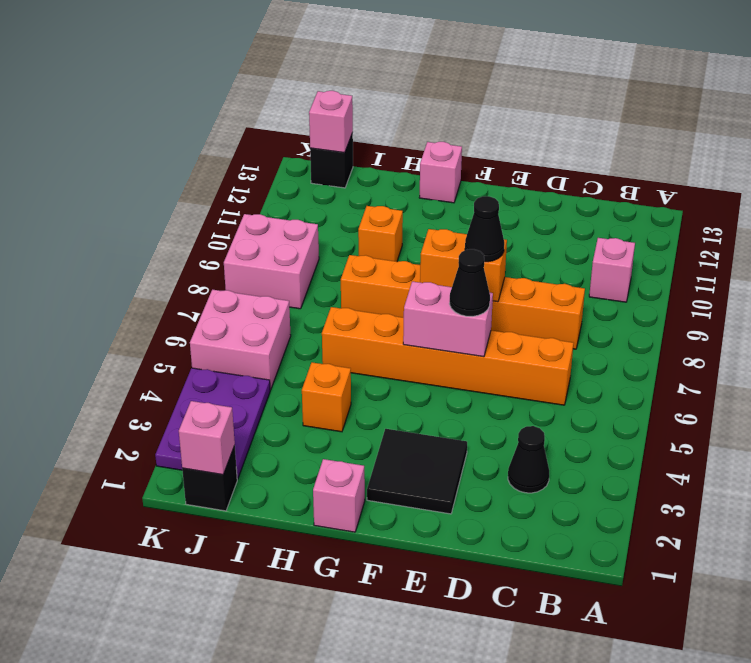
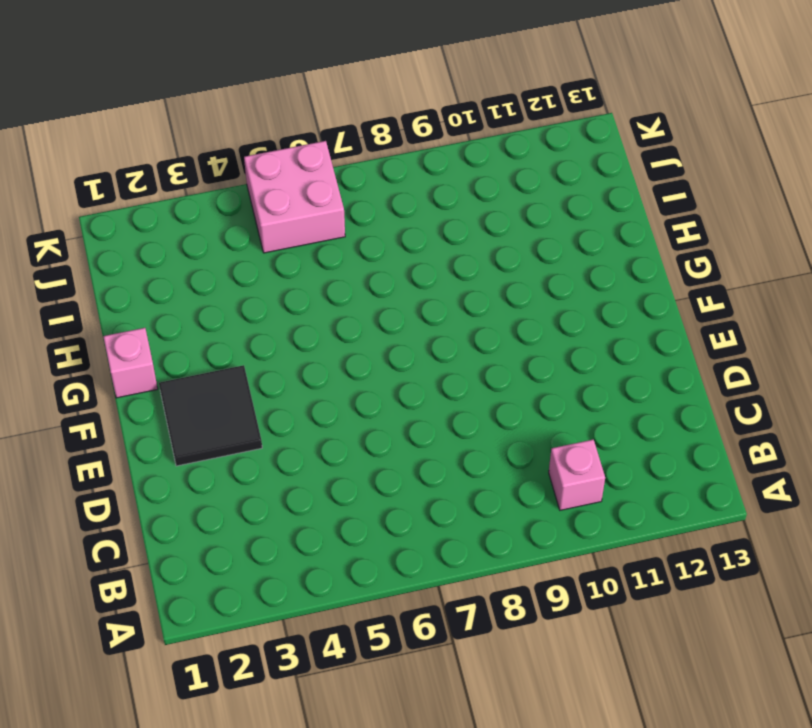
none -> black 1x1 cone [508,426,549,493]
none -> orange 1x6 brick [322,307,574,405]
none -> orange 1x6 brick [341,255,585,349]

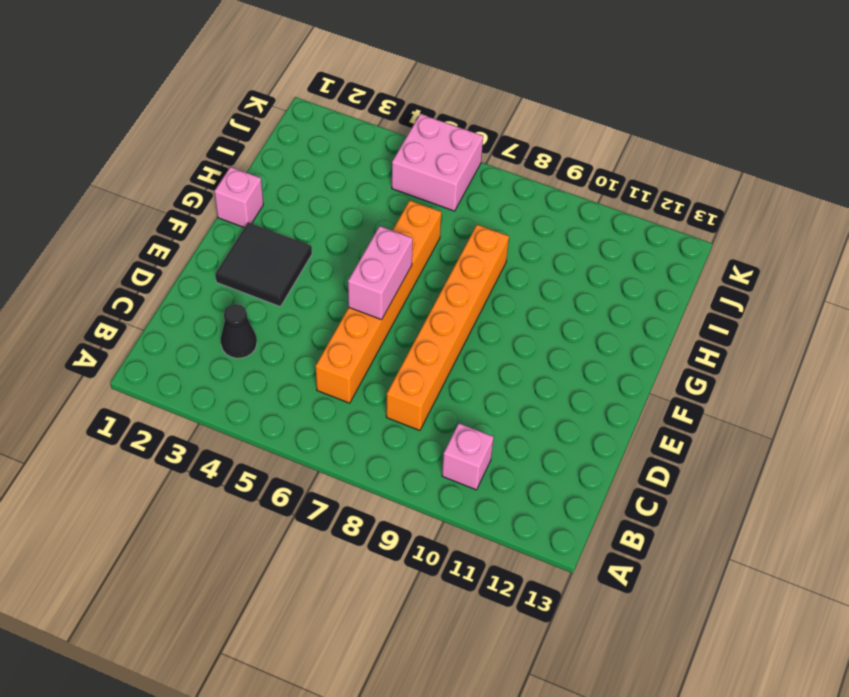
none -> pink 1x1 brick [419,142,462,203]
none -> orange 1x1 brick [302,362,351,432]
none -> orange 1x1 brick [358,206,403,262]

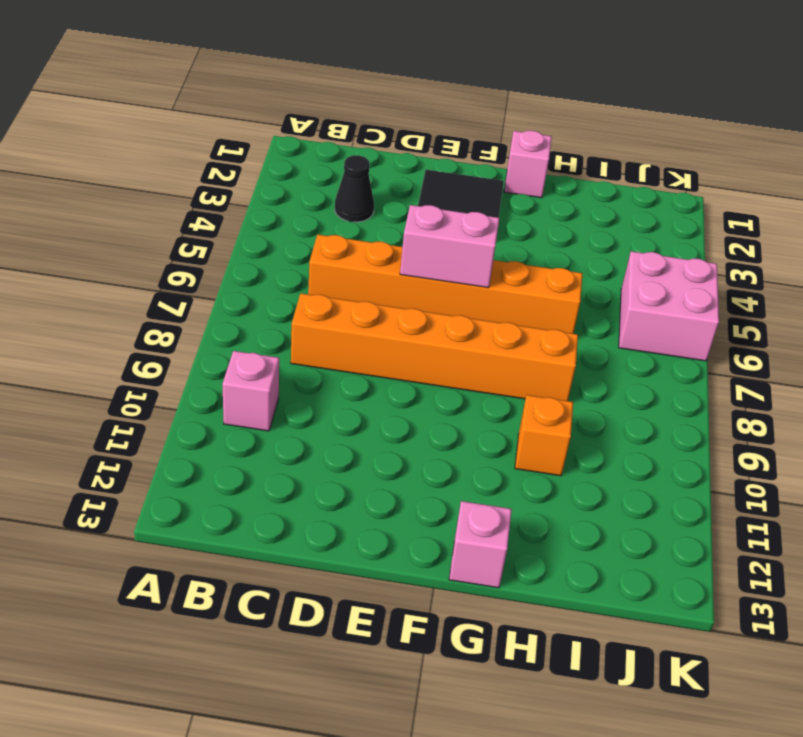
none -> orange 1x1 brick [302,362,351,432]
none -> black 1x1 brick [182,446,237,511]
none -> purple 2x3 plate [155,368,270,479]

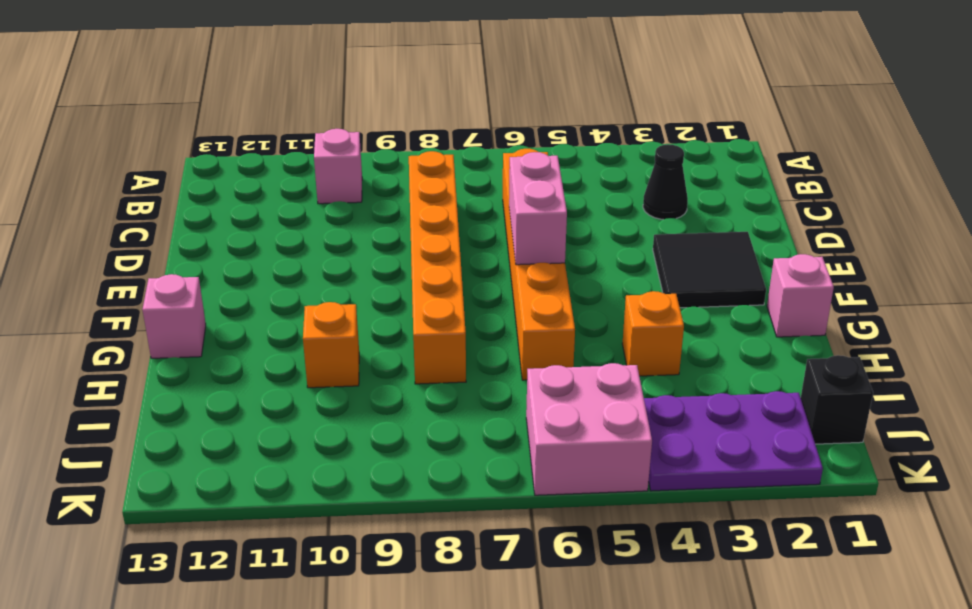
none -> pink 2x2 brick [224,214,319,309]
none -> black 1x1 brick [310,133,353,188]
none -> orange 1x2 brick [420,229,507,302]

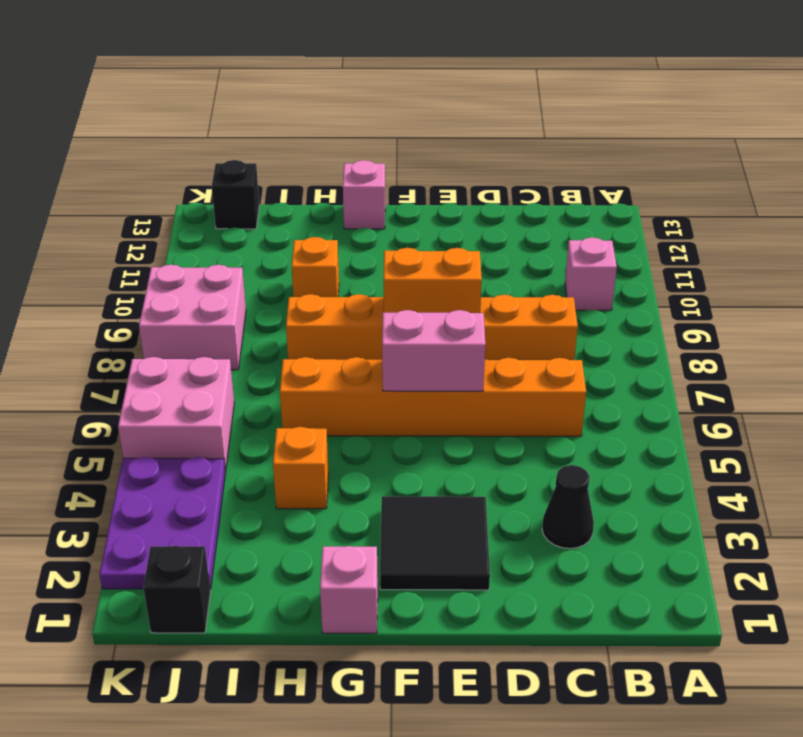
none -> pink 1x1 brick [179,401,235,475]
none -> pink 1x1 brick [309,91,353,153]
none -> black 1x1 cone [449,249,490,316]

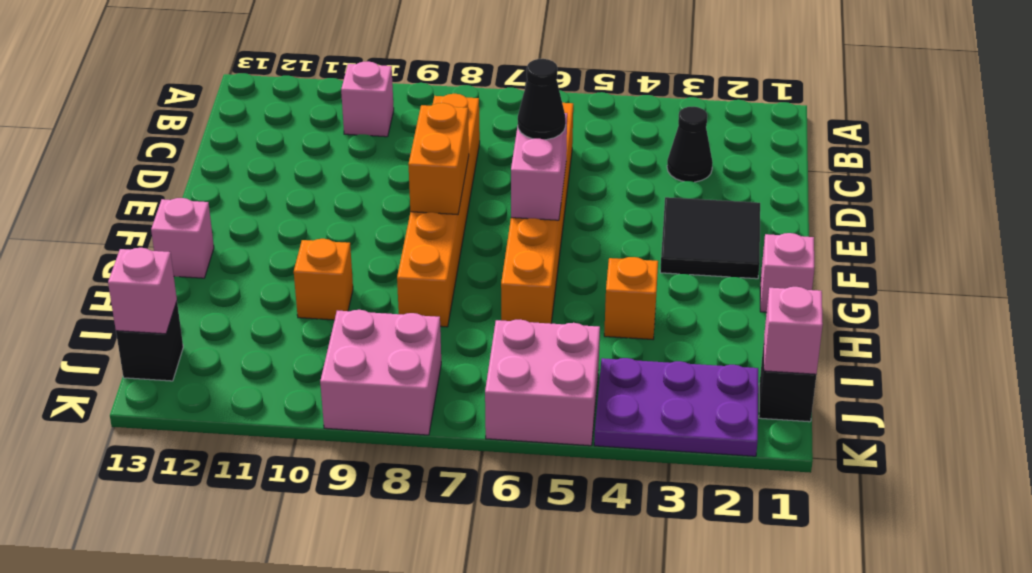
none -> black 1x1 cone [465,196,504,262]

